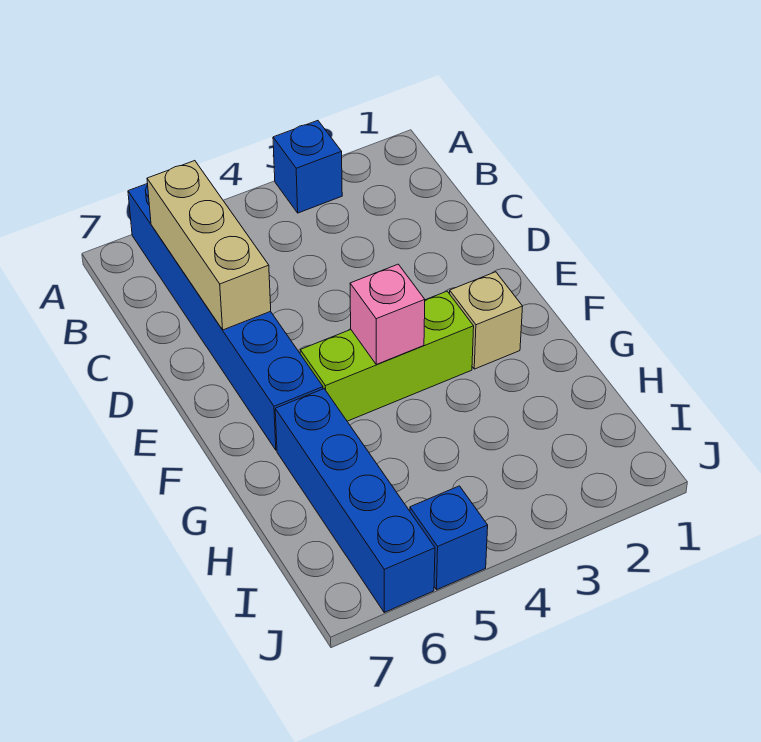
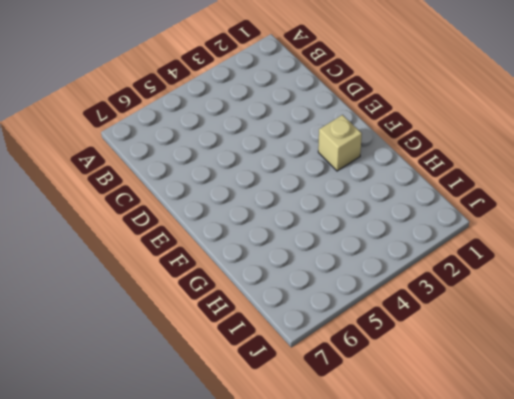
none -> blue 1x1 brick [273,121,342,213]
none -> blue 1x6 brick [128,183,323,450]

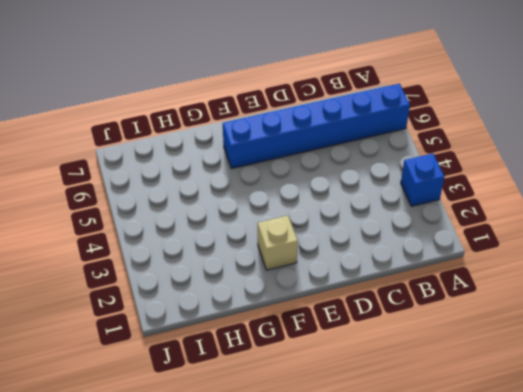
none -> lime 1x3 brick [300,291,474,421]
none -> blue 1x4 brick [275,389,435,612]

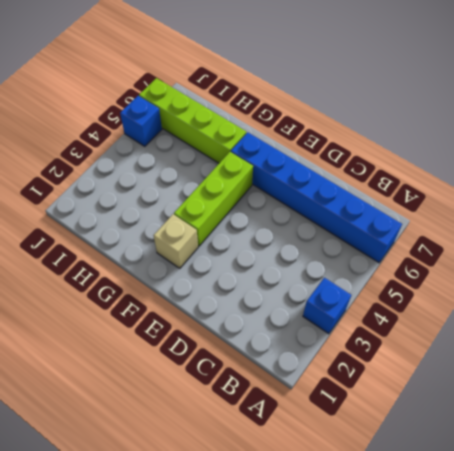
lime 1x4 brick [139,78,246,163] -> blue 1x4 brick [275,389,435,612]
none -> tan 1x3 brick [147,161,271,330]
none -> pink 1x1 brick [350,264,425,364]

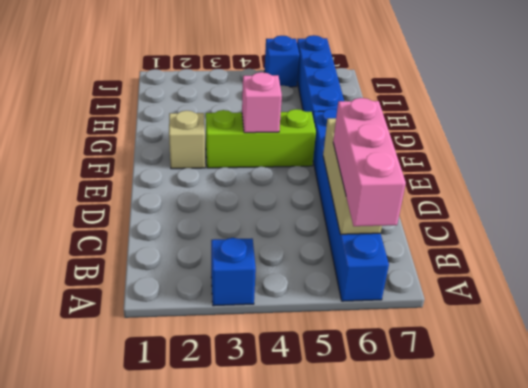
pink 1x3 brick [333,98,406,226] -> none

